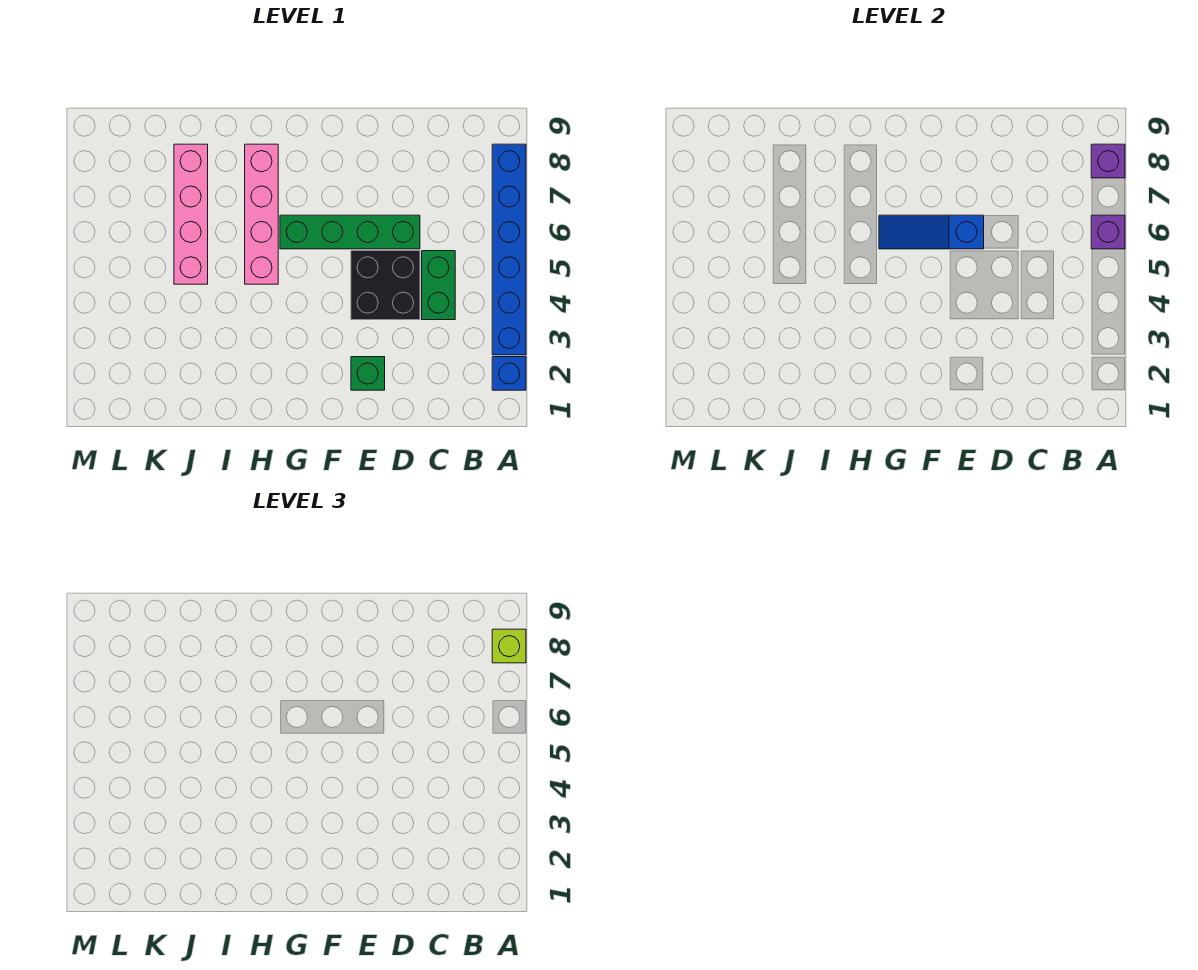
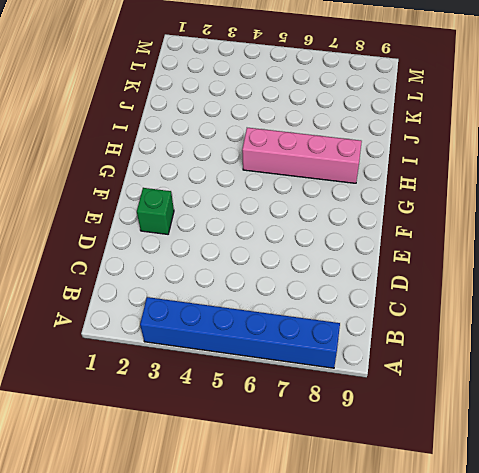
none -> blue 1x1 brick [492,357,526,390]
none -> green 1x2 brick [422,251,455,320]
none -> black 2x2 brick [351,251,420,320]

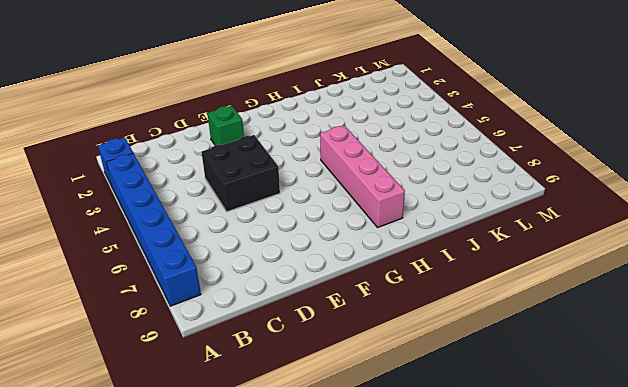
none -> green 1x2 brick [422,251,455,320]
none -> green 1x4 brick [280,215,420,249]
none -> pink 1x4 brick [174,144,208,284]

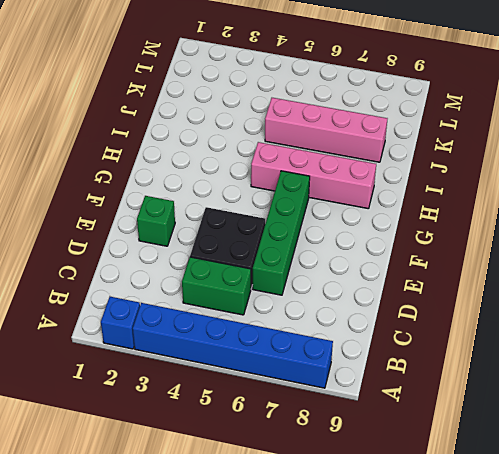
none -> purple 1x1 brick [1091,215,1125,249]
none -> purple 1x1 brick [1091,144,1125,178]
none -> blue 1x3 slope [879,215,984,249]

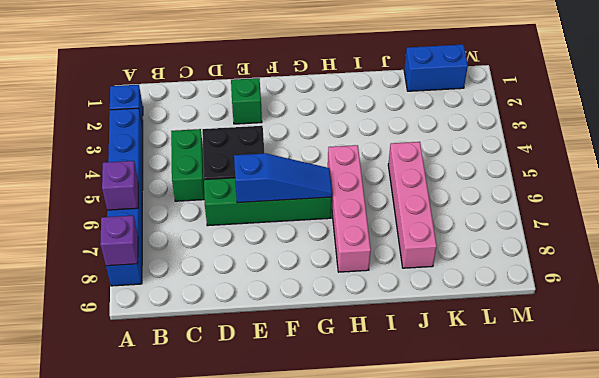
blue 1x2 brick [404,44,468,91] -> none
none -> lime 1x1 brick [492,629,526,663]

